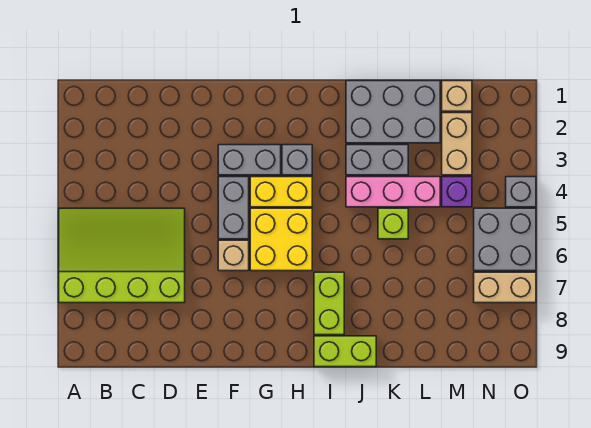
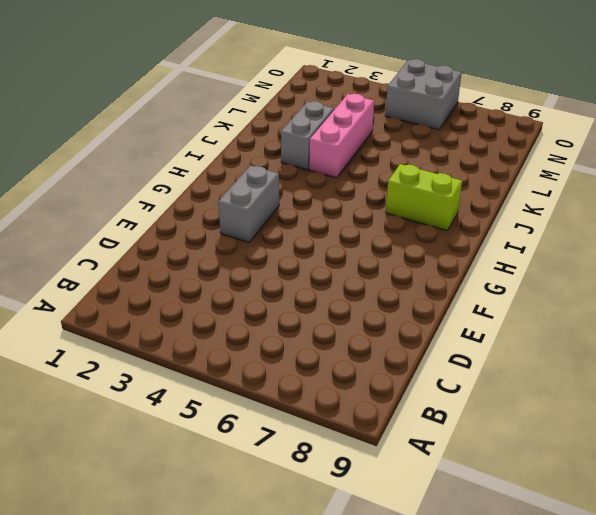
none -> lime 3x4 slope [59,208,185,303]
none -> grey 1x2 brick [218,177,249,239]
none -> tan 1x1 brick [218,240,249,271]

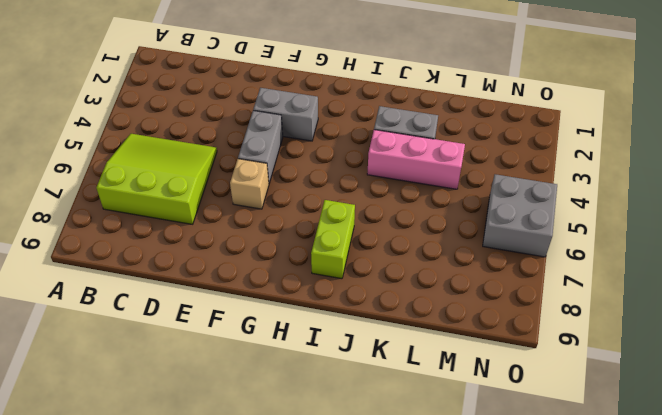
lime 3x3 slope [96,134,217,224] -> lime 3x4 slope [59,208,185,303]
none -> yellow 1x2 brick [250,177,312,207]
none -> yellow 2x2 brick [250,208,312,271]
none -> grey 1x1 brick [282,145,312,175]

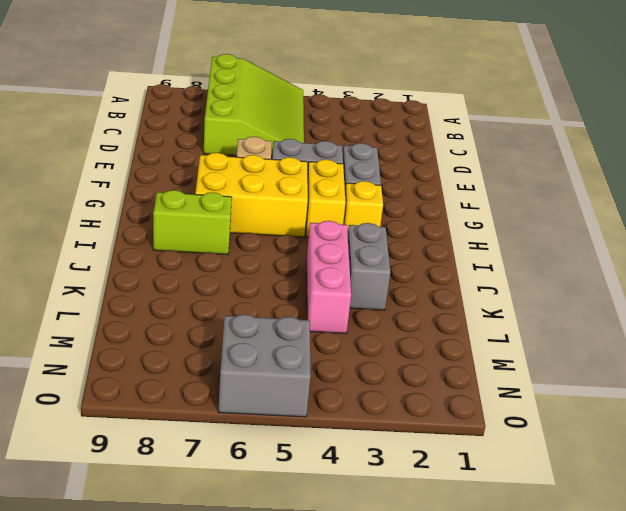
yellow 2x3 brick [195,153,308,237] -> yellow 2x2 brick [250,208,312,271]
yellow 1x1 brick [343,181,383,233] -> grey 1x1 brick [282,145,312,175]
none -> lime 1x2 brick [314,336,376,367]
none -> grey 2x3 brick [346,81,440,143]
none -> lime 1x1 brick [378,208,408,239]

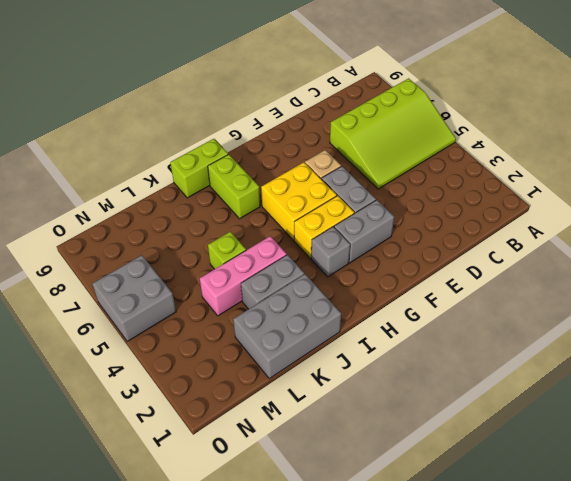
none -> tan 1x1 brick [442,81,472,111]
none -> tan 1x2 brick [442,113,472,175]
none -> purple 1x1 brick [442,177,472,207]

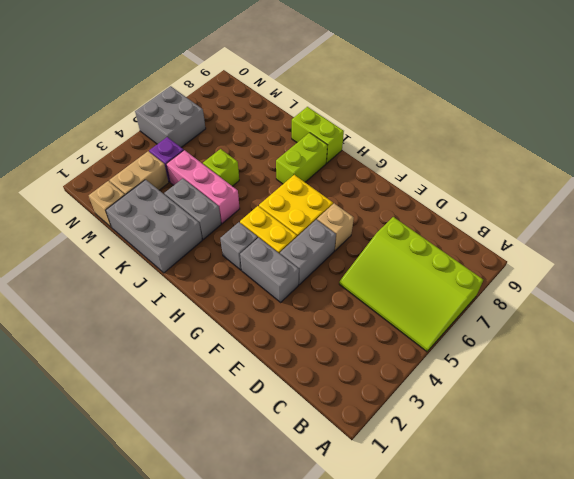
none -> tan 1x2 brick [474,272,536,303]
none -> grey 1x1 brick [506,177,536,207]

